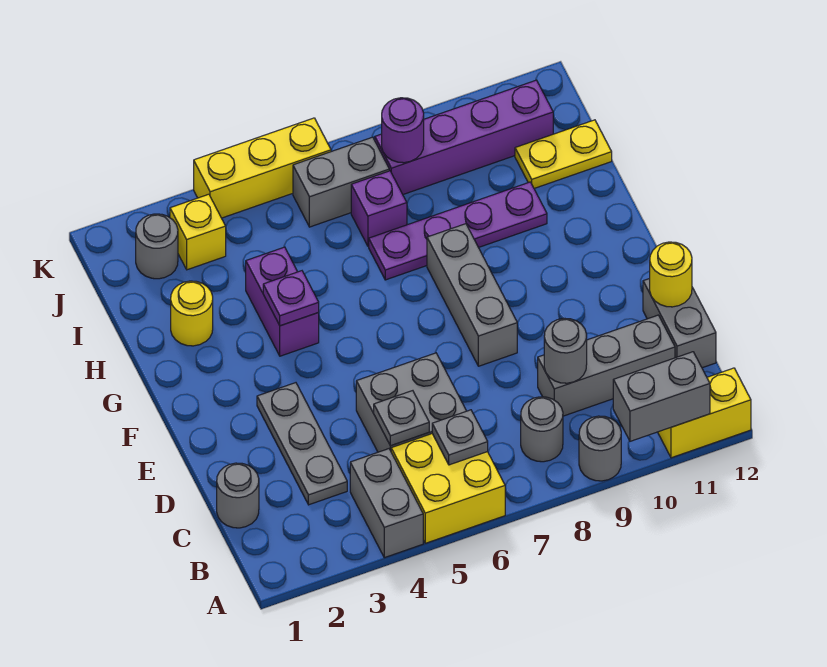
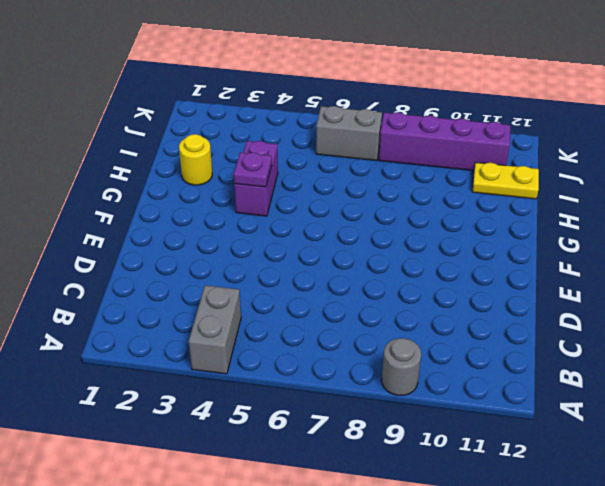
none -> yellow 2x2 brick [391,434,505,543]
none -> yellow 1x2 brick [658,368,751,458]
none -> grey 1x1 round brick [521,397,563,462]

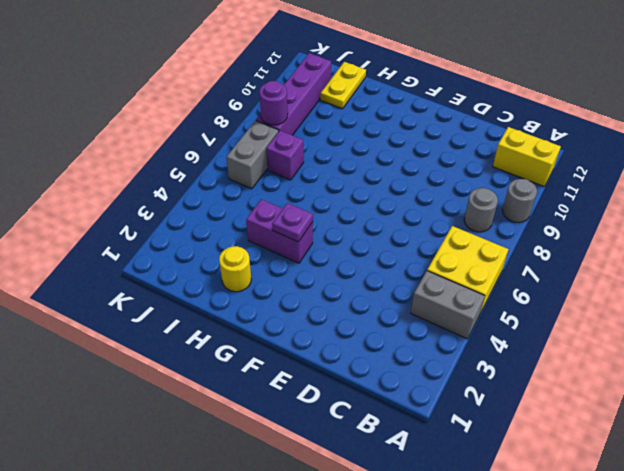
yellow 1x2 brick [493,127,561,187] -> yellow 1x2 brick turned to [658,368,751,458]
none -> grey 1x1 round brick [217,463,259,528]
none -> grey 1x3 plate [257,383,347,505]
none -> grey 2x2 brick [356,353,466,452]

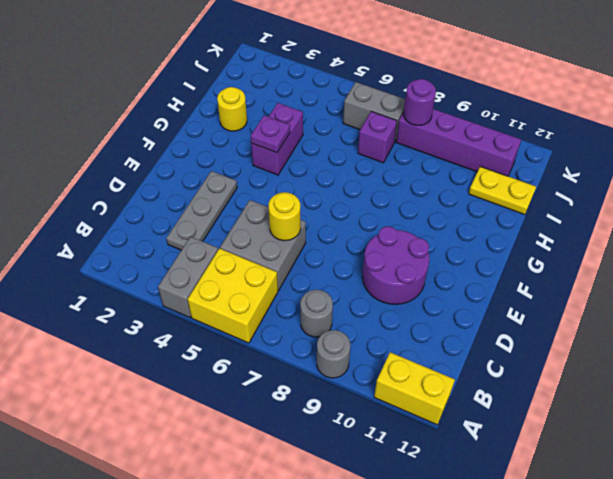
yellow 1x1 round brick [269,192,301,241] -> yellow 1x1 round brick moved to [650,242,692,307]
purple 2x2 round brick [362,226,429,304] -> none
none -> grey 1x1 round brick [217,463,259,528]
none -> grey 1x3 brick [538,315,675,416]
none -> grey 1x2 brick [643,279,716,368]

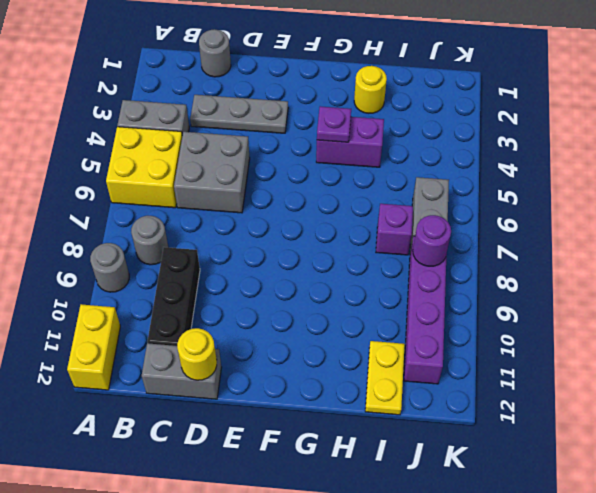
black 1x3 brick [147,247,200,346] -> grey 1x3 brick [538,315,675,416]
none -> grey 1x3 brick [427,224,517,366]
none -> purple 1x4 plate [369,182,547,280]
none -> grey 1x1 round brick [136,214,178,279]

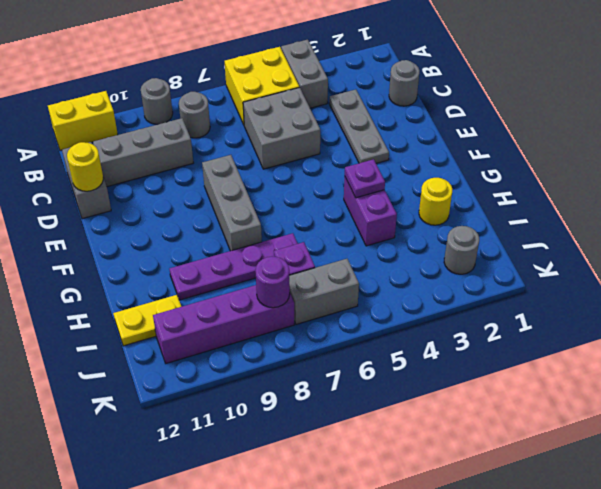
none -> yellow 1x1 brick [170,194,226,270]
none -> yellow 1x3 brick [194,118,331,218]
none -> grey 1x2 brick [613,352,710,441]

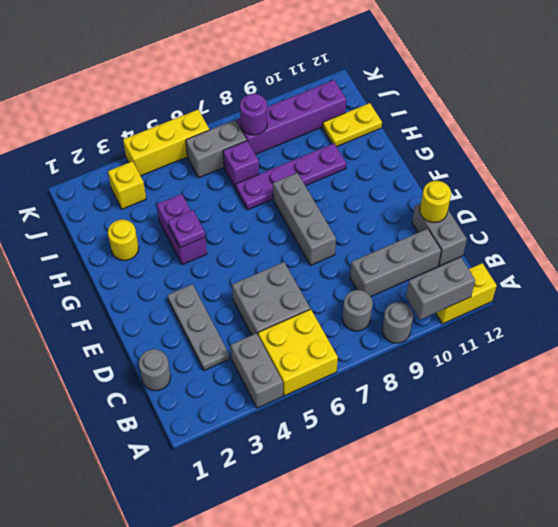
none -> grey 1x1 round brick [136,214,178,279]
none -> grey 1x1 plate [432,410,488,465]
none -> grey 1x1 plate [374,391,429,446]

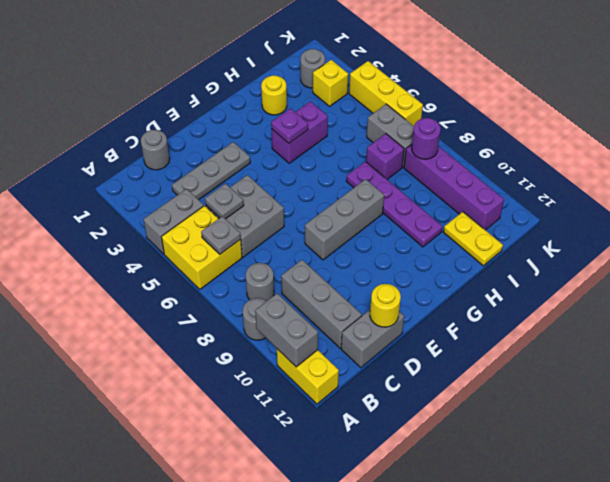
none -> grey 1x1 round brick [544,318,587,383]

